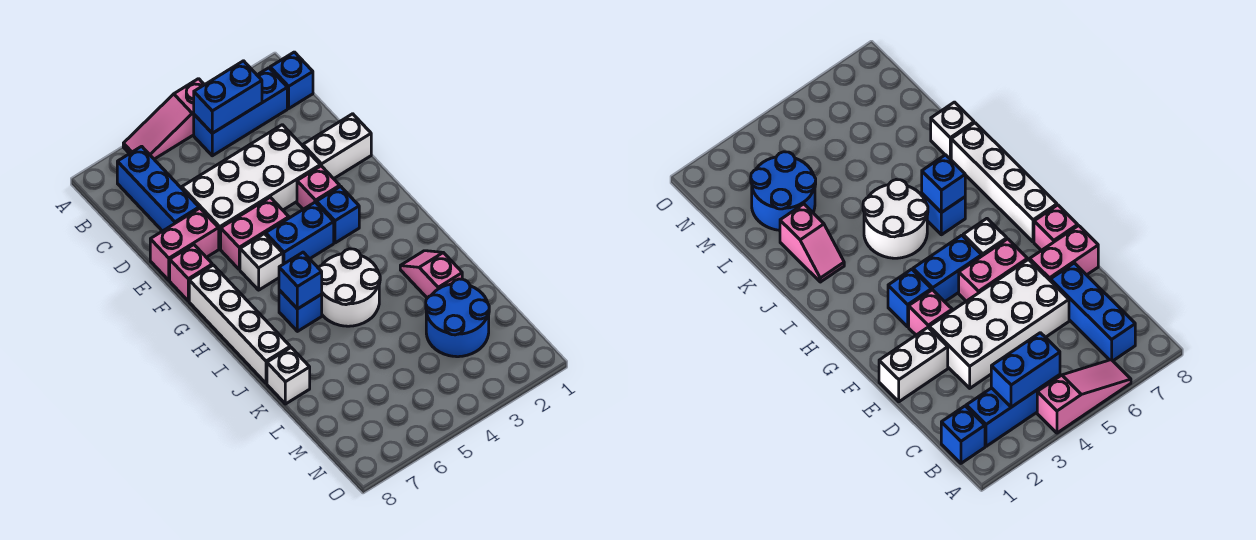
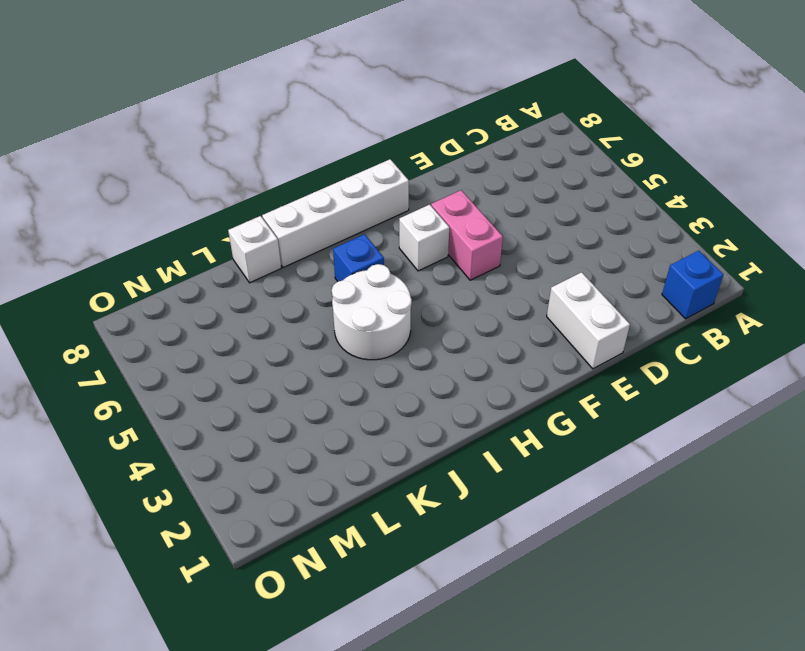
none -> pink 1x3 slope [123,79,204,159]
none -> blue 1x3 brick [194,68,287,156]
none -> blue 1x3 brick [117,146,199,231]

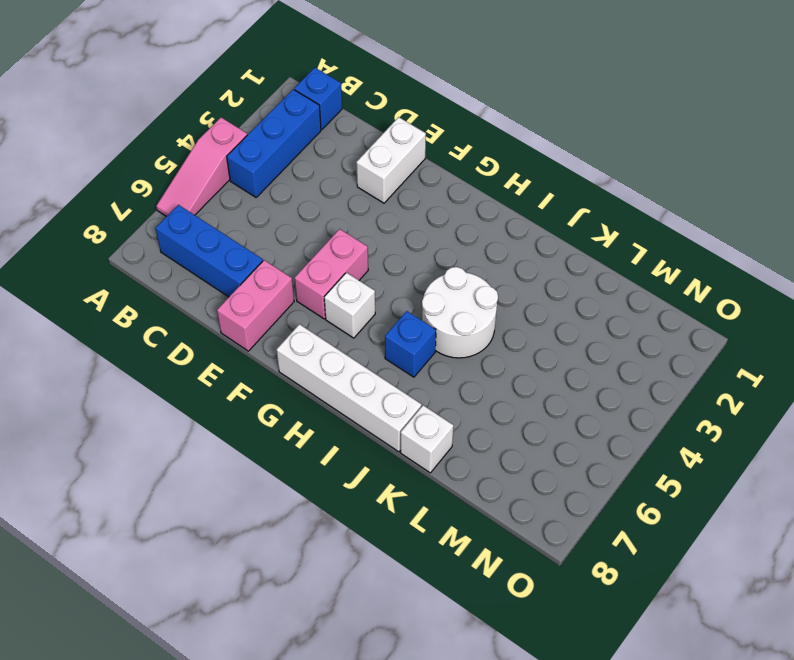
none -> white 2x4 brick [182,125,320,249]
none -> pink 1x1 brick [297,166,340,209]
none -> pink 1x1 brick [170,245,212,301]

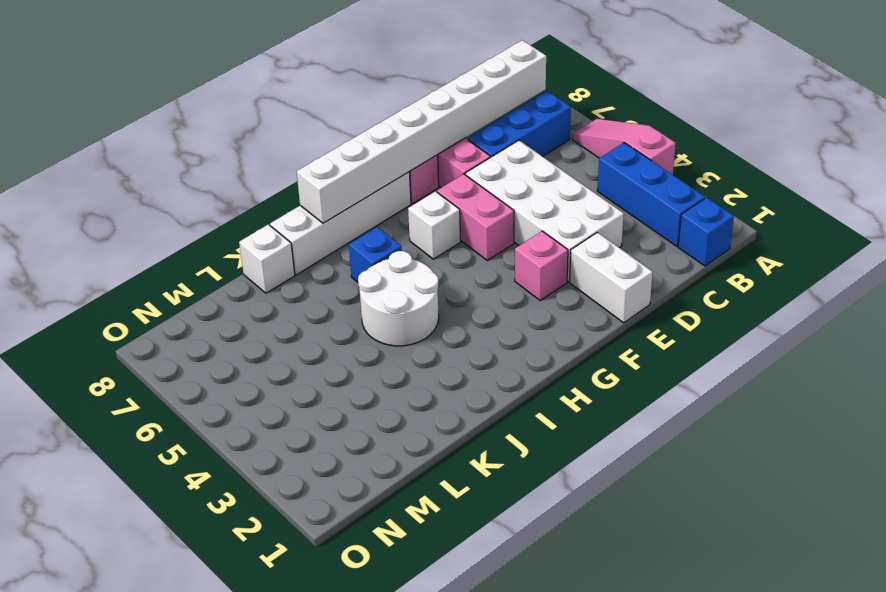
white 1x8 brick [296,40,546,223] -> none
none -> blue 1x1 brick [316,186,359,243]
none -> blue 1x2 brick [266,202,334,264]
none -> pink 1x2 slope [400,251,462,298]

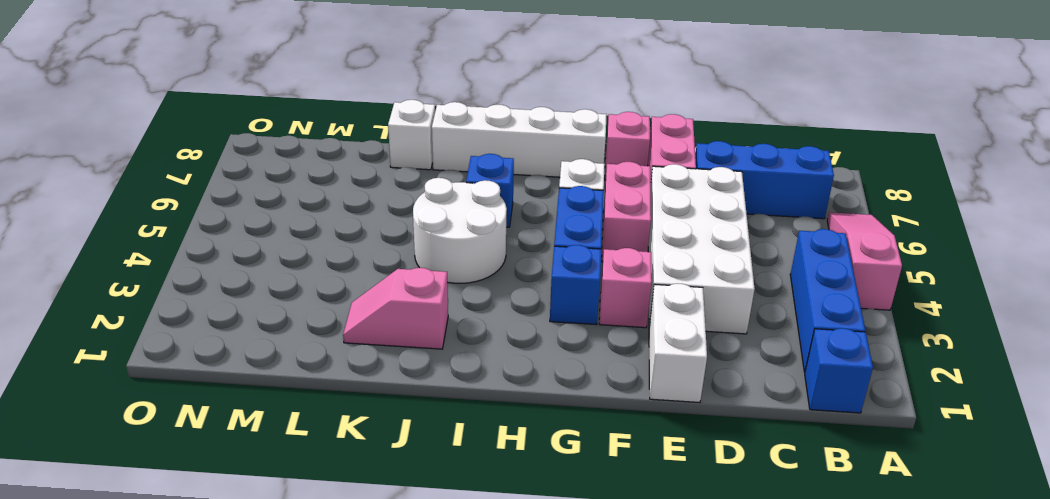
pink 1x2 slope [343,268,448,349] -> pink 1x2 slope turned to [400,251,462,298]
none -> blue 2x2 round brick [426,279,489,357]
none -> blue 1x2 brick [194,61,262,133]
none -> blue 1x1 brick [279,252,322,309]

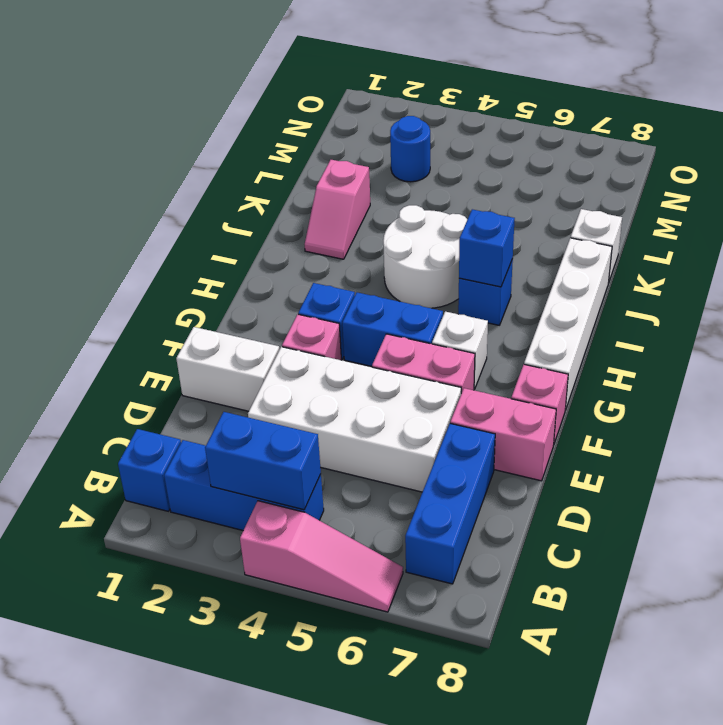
blue 1x1 round brick [390,116,430,182] -> blue 2x2 round brick [426,279,489,357]

